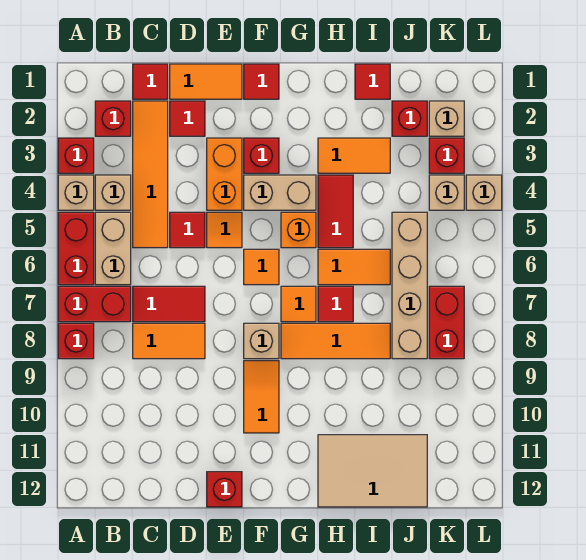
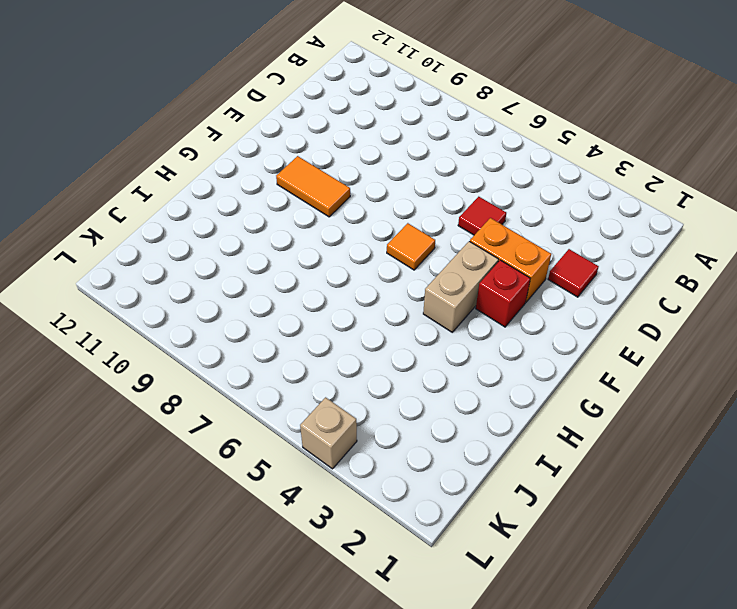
none -> red 1x1 brick [58,138,94,173]
none -> tan 1x1 brick [58,175,94,210]
none -> red 1x2 brick [58,212,94,285]
none -> red 1x2 brick [58,286,131,322]

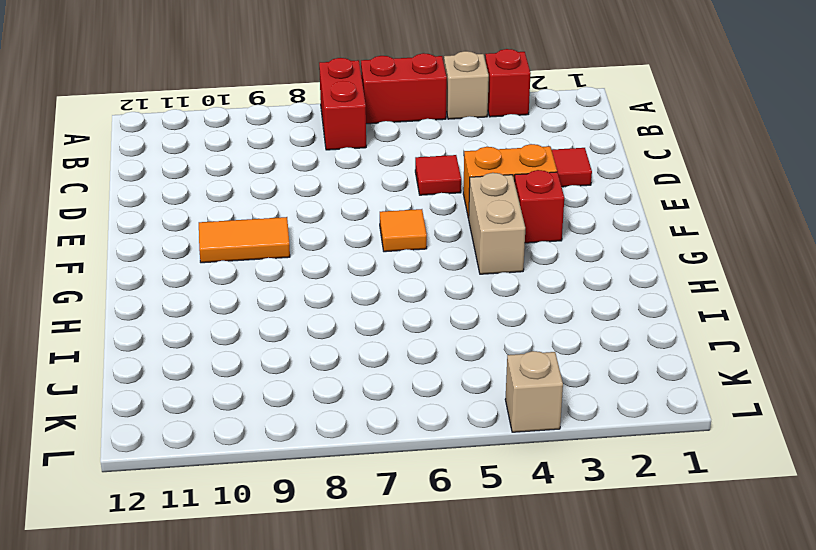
none -> red 1x1 brick [58,323,94,359]
none -> red 1x1 brick [95,101,131,136]
none -> tan 1x1 brick [95,175,131,210]
none -> tan 1x2 brick [95,212,131,285]

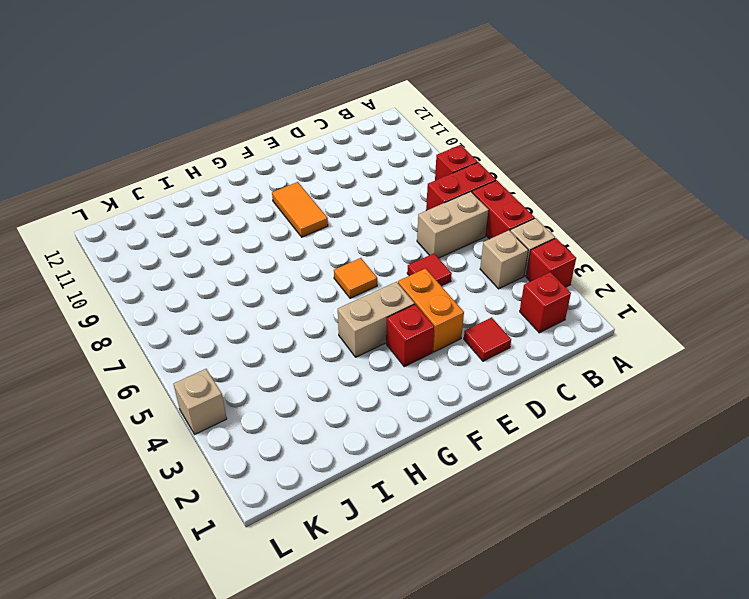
tan 1x2 brick [417,192,489,258] -> tan 1x2 brick turned to [95,212,131,285]
none -> red 1x1 tile [133,64,168,99]
none -> orange 1x4 tile [133,101,168,248]
none -> red 1x2 tile [133,286,205,322]
none -> orange 1x2 tile [133,323,205,359]

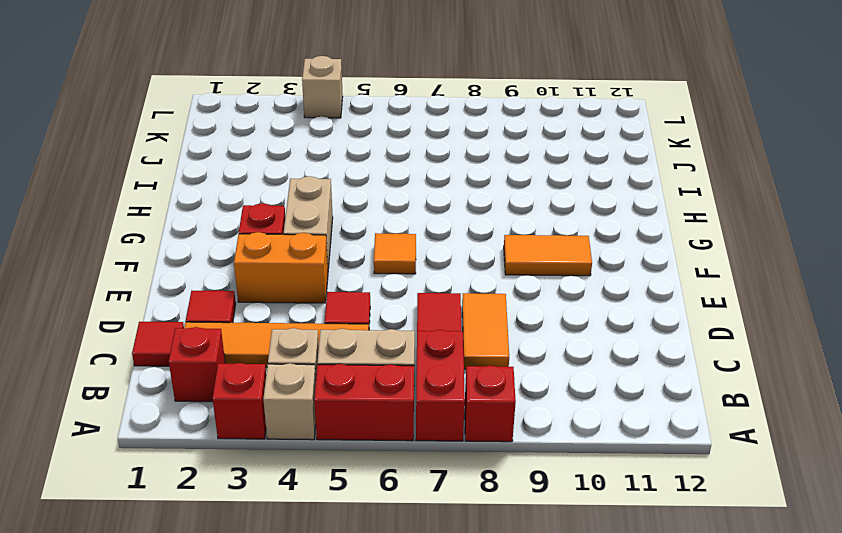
none -> orange 1x2 tile [170,64,242,99]
none -> orange 1x1 tile [207,212,242,248]
none -> red 1x1 brick [207,472,242,507]
none -> red 1x1 tile [244,64,279,99]

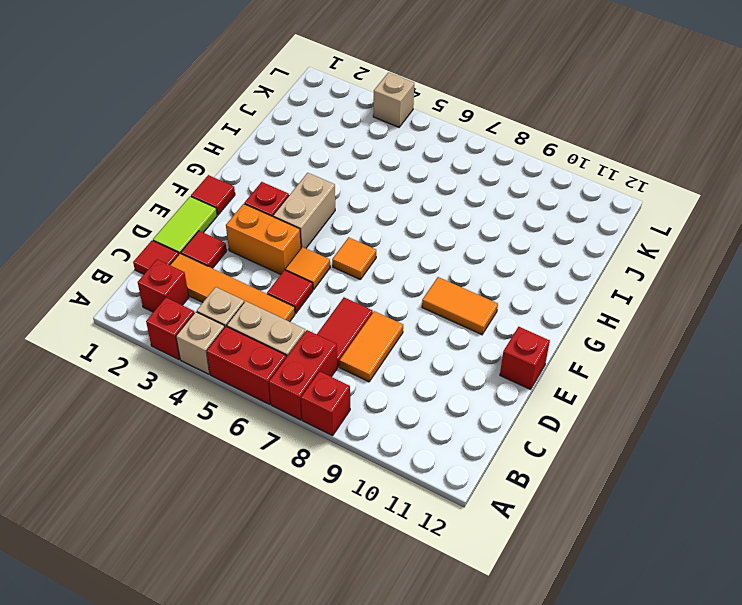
lime 1x2 tile [153,196,217,254] -> orange 1x2 tile [170,64,242,99]
none -> tan 1x1 brick [244,323,279,359]
none -> orange 1x1 brick [281,212,316,248]
none -> orange 1x1 tile [281,286,316,322]
none -> orange 1x3 tile [281,323,390,359]

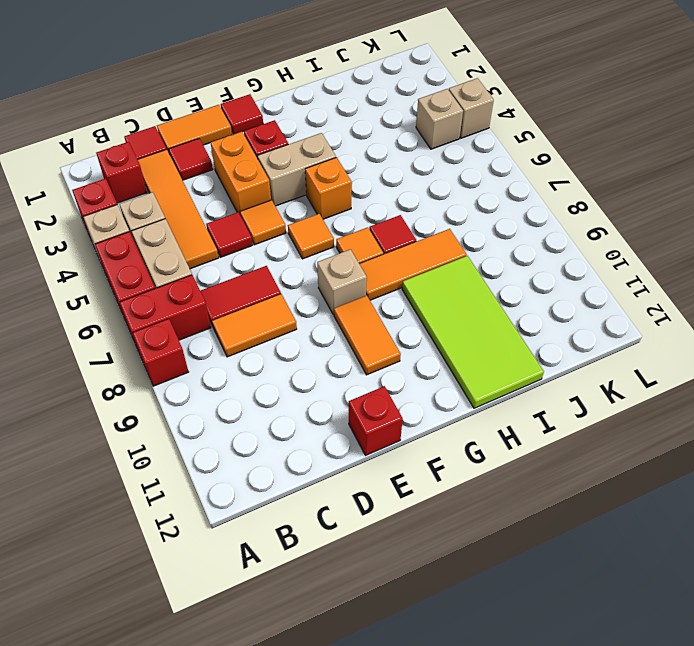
lime 2x4 tile [402,256,544,408] -> tan 2x3 tile [318,435,427,507]
none -> orange 1x2 tile [318,138,390,173]
none -> red 1x2 tile [318,175,353,248]
none -> orange 1x2 tile [318,249,390,285]
none -> red 1x1 tile [355,64,390,99]

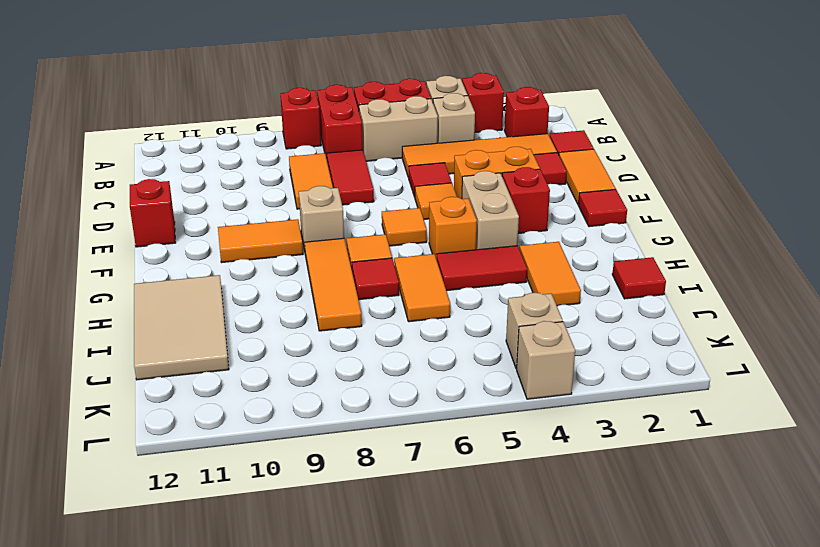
none -> red 1x1 brick [392,101,427,136]
none -> tan 1x4 brick [392,212,427,359]
none -> tan 1x1 brick [429,101,464,136]
none -> red 1x1 brick [429,138,464,173]

